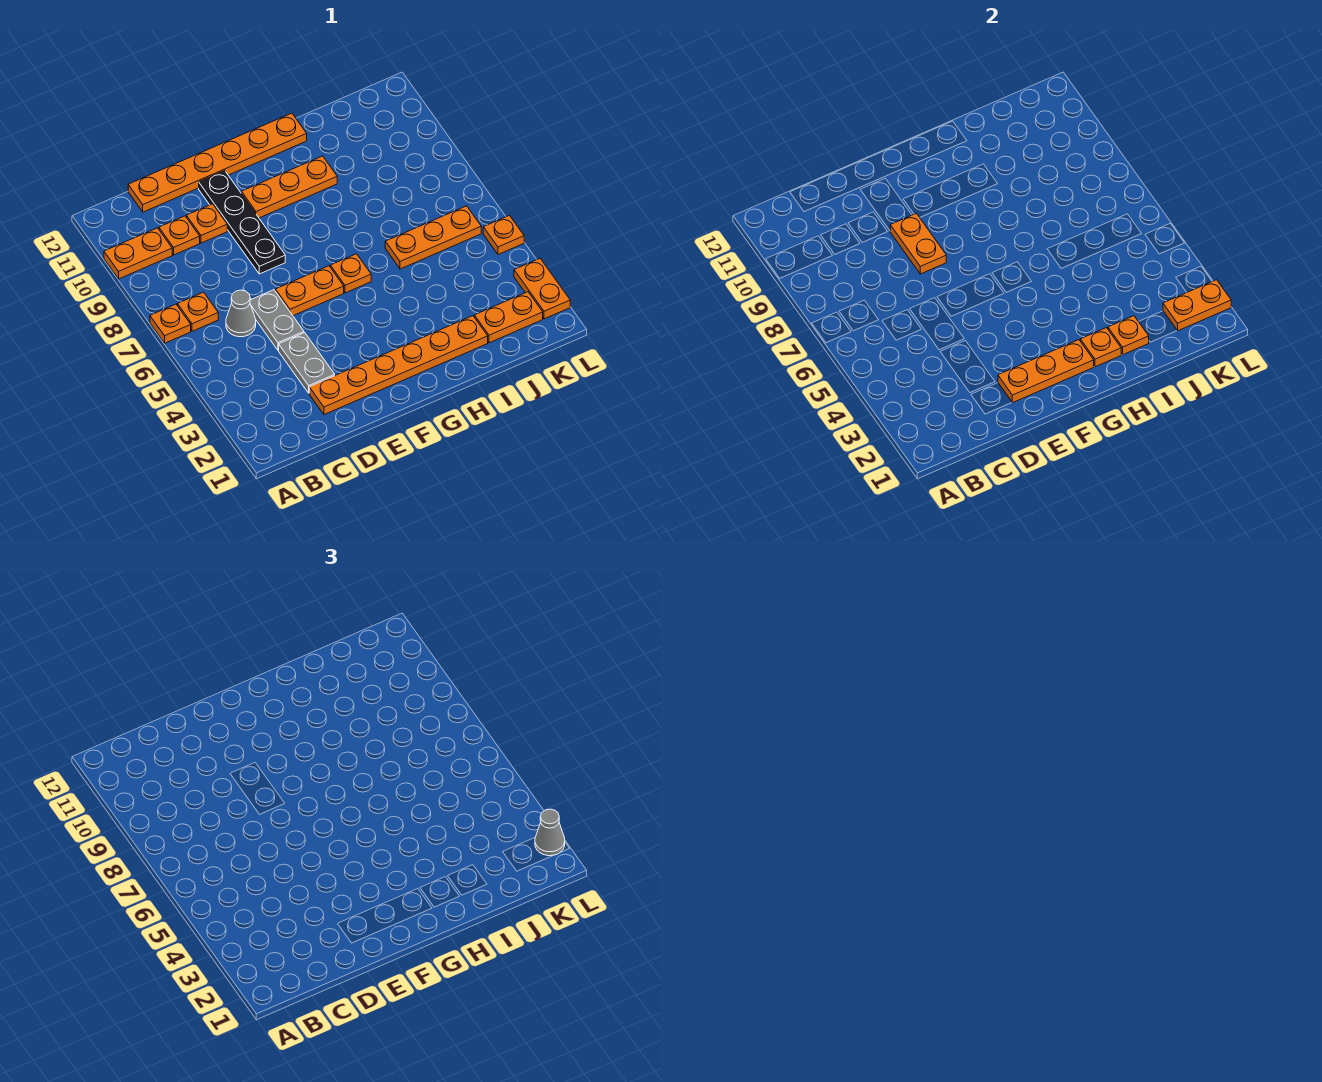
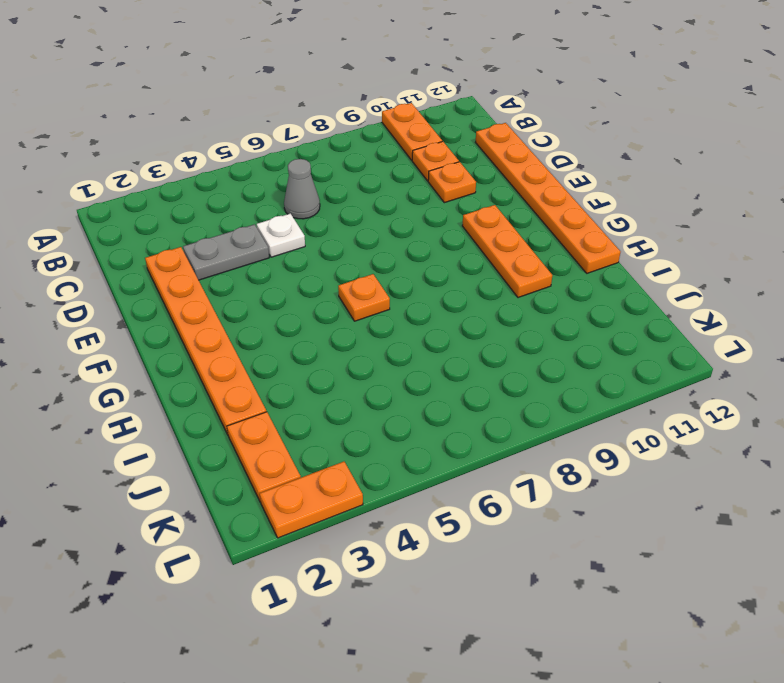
white 1x1 plate [257,213,305,257] -> grey 1x2 plate [250,290,304,350]
none -> orange 1x1 plate [150,304,191,343]
none -> orange 1x1 plate [177,292,218,331]
none -> orange 1x2 plate [275,266,344,316]

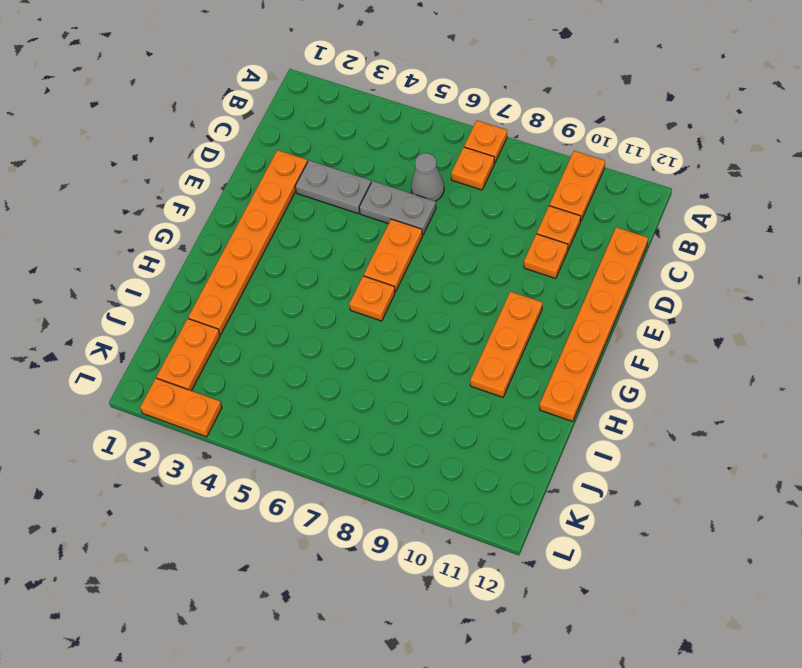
none -> black 1x4 plate [199,171,285,274]
none -> orange 1x3 plate [385,206,481,269]
none -> orange 1x1 plate [483,215,524,255]

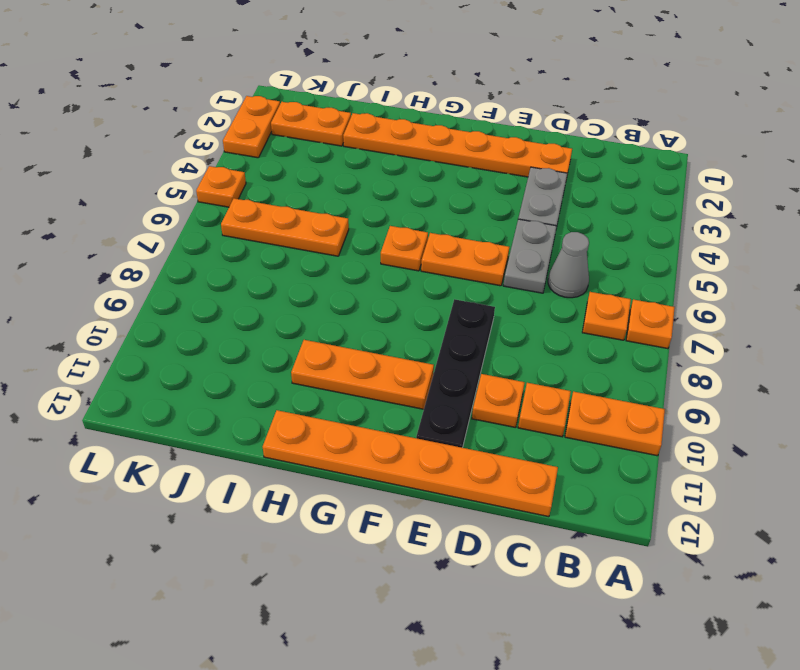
none -> orange 1x3 plate [998,340,1094,403]
none -> orange 1x2 plate [890,213,946,274]
none -> orange 1x1 plate [1080,328,1121,367]

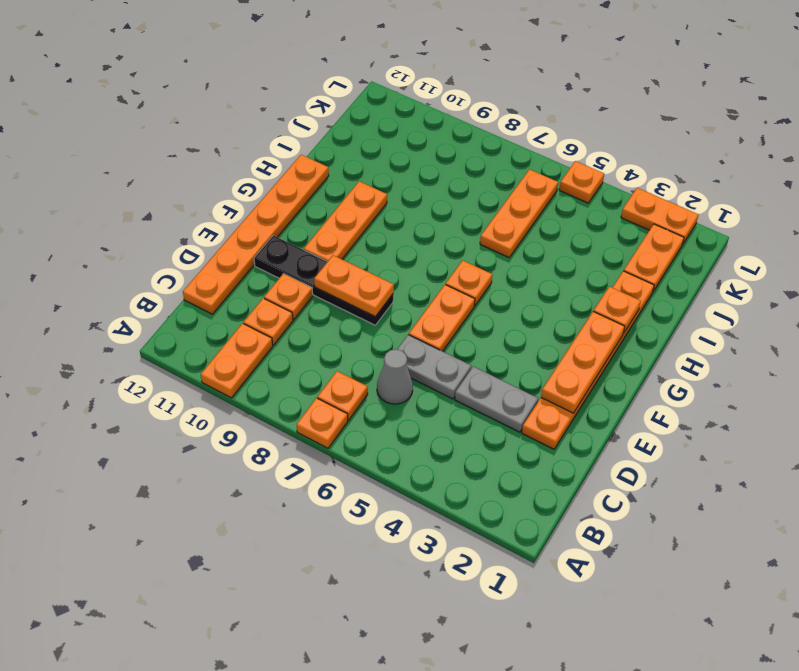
none -> orange 1x1 plate [1108,316,1149,355]
none -> orange 1x2 plate [1163,280,1231,331]
none -> grey 1x1 cone [535,809,565,856]

